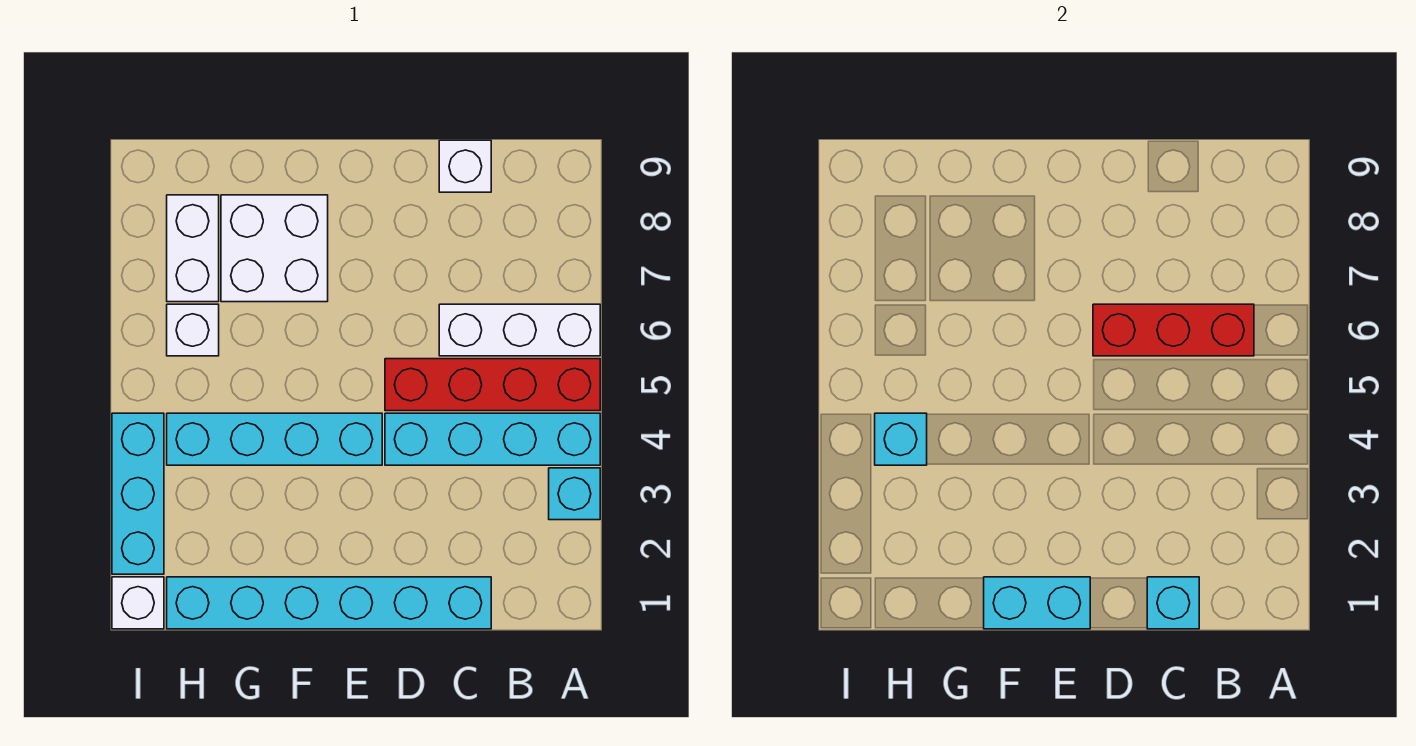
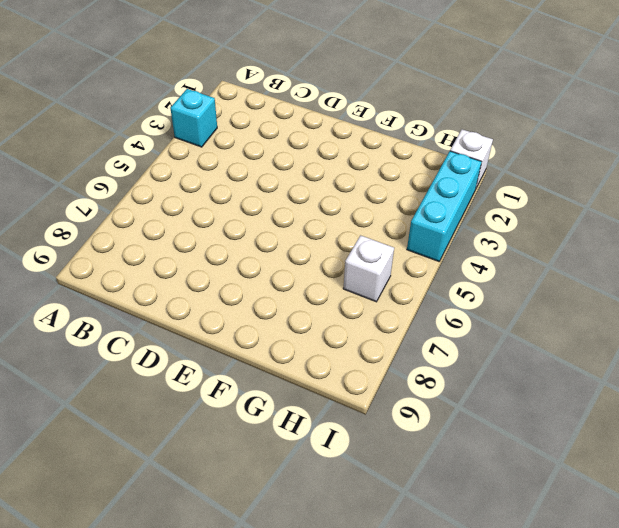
none -> cyan 1x4 brick [385,413,600,465]
none -> red 1x4 brick [385,359,600,411]
none -> white 1x3 brick [439,304,600,356]

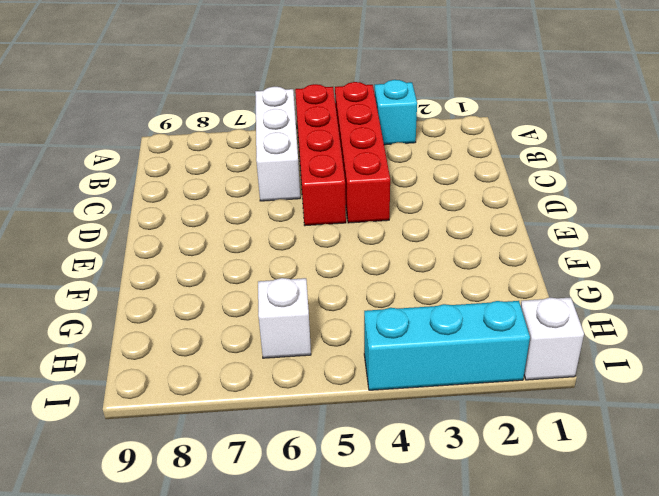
red 1x4 brick [335,82,390,223] -> cyan 1x4 brick [385,413,600,465]
none -> cyan 1x6 brick [167,577,491,629]
none -> white 1x1 brick [439,140,491,192]
none -> cyan 1x4 brick [167,413,382,465]

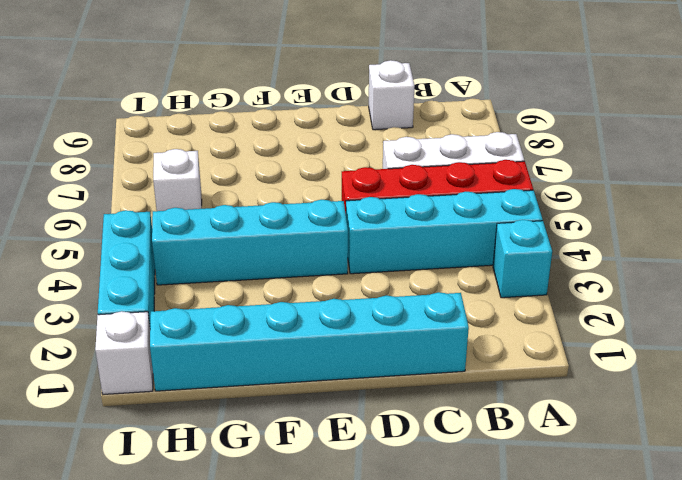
none -> white 2x2 brick [221,195,328,302]
none -> white 1x2 brick [167,195,219,302]
none -> red 1x3 brick [1093,304,1254,356]

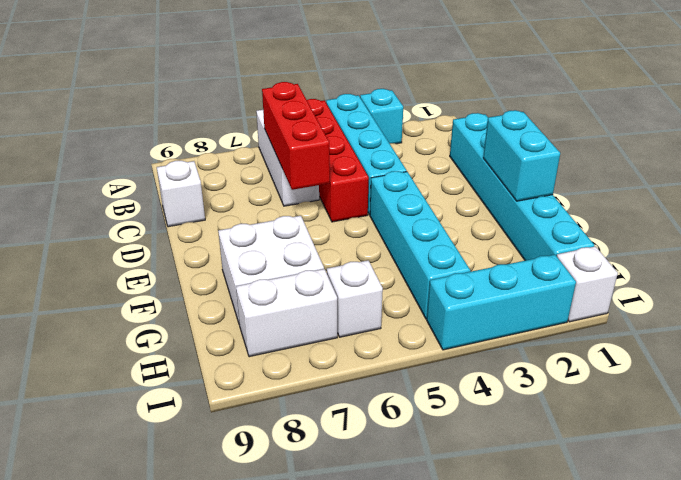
none -> cyan 1x1 brick [1147,577,1199,629]
none -> cyan 1x1 brick [875,413,927,465]

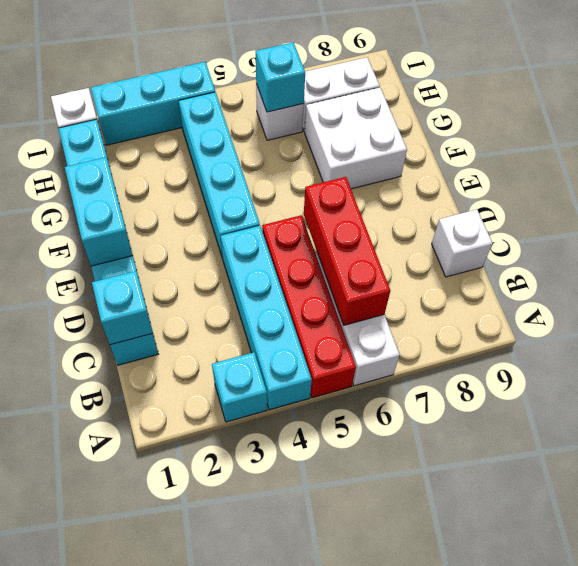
cyan 1x1 brick [256,43,305,112] -> cyan 1x1 brick moved to [875,413,927,465]

